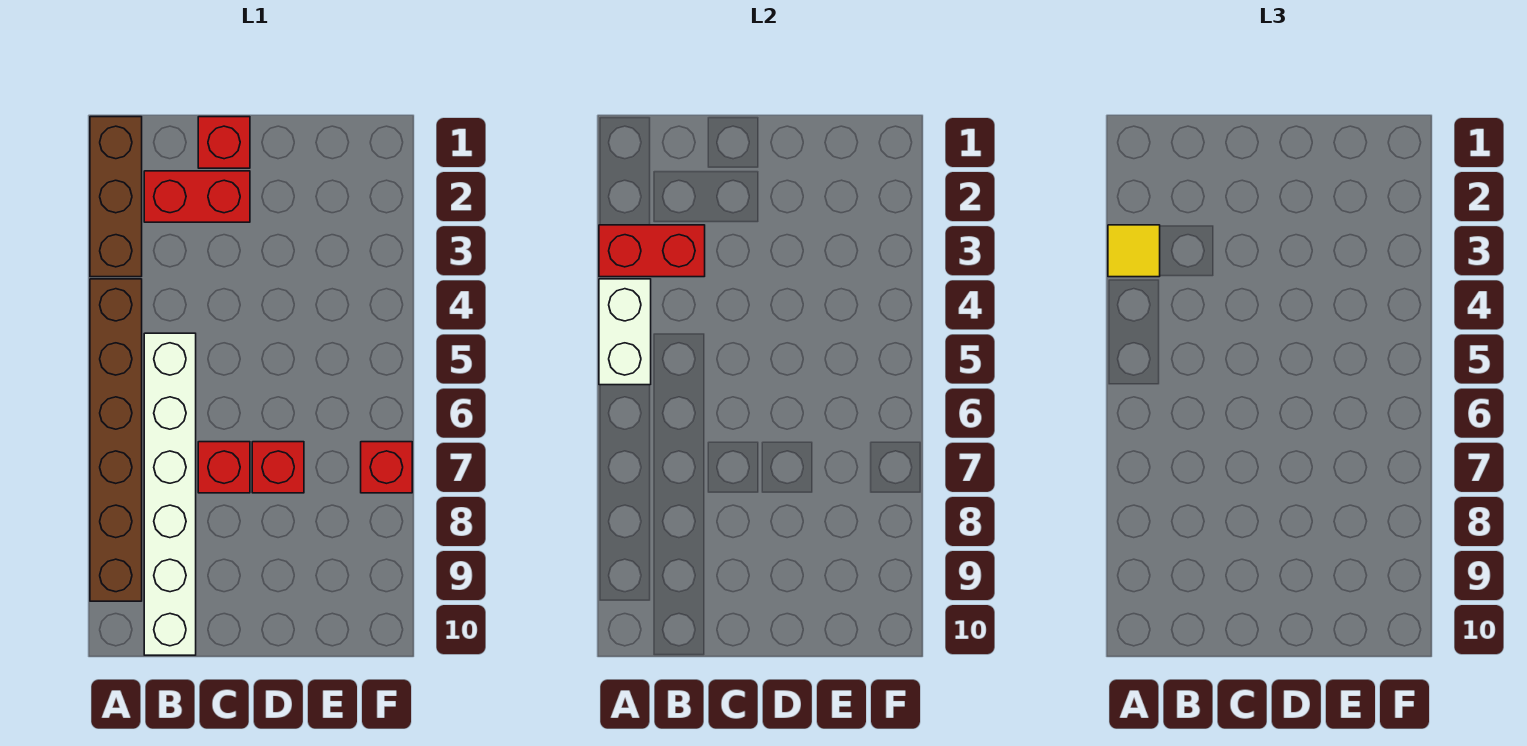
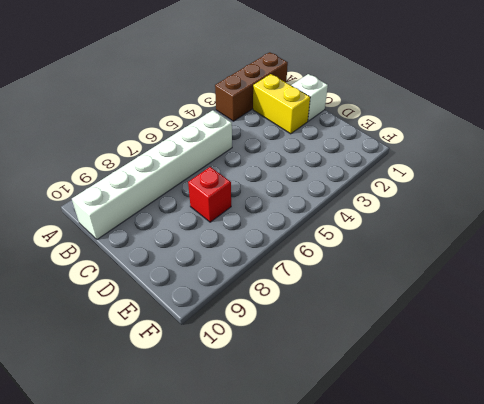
yellow 1x2 brick [253,74,310,134] -> red 1x2 brick [144,171,250,222]
white 1x1 brick [292,74,328,121] -> red 1x1 brick [198,117,250,168]
none -> brown 1x6 brick [90,279,142,601]
none -> red 1x1 brick [198,442,250,493]

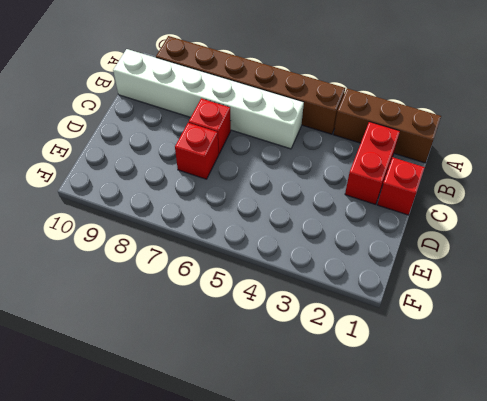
none -> red 1x1 brick [361,442,412,493]
none -> red 1x2 brick [599,225,705,277]

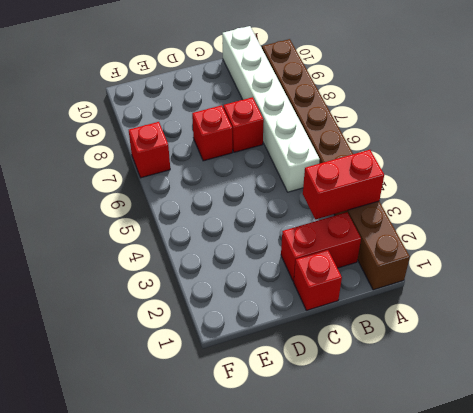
none -> white 1x2 brick [599,279,651,385]
none -> yellow 1x1 tile [1108,225,1160,277]

